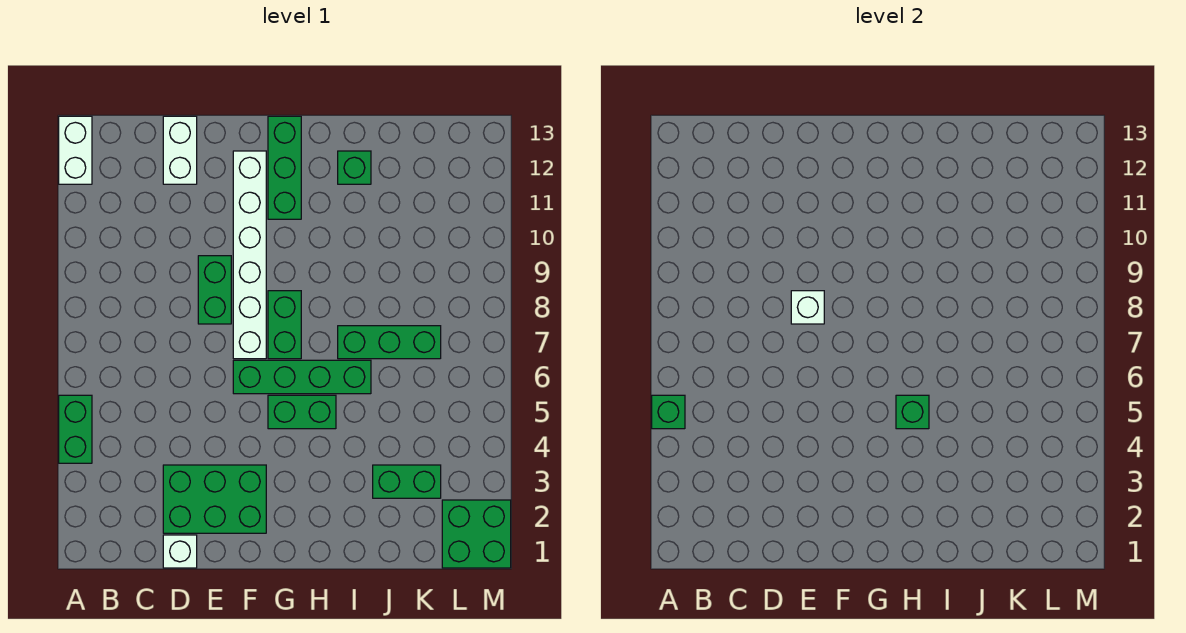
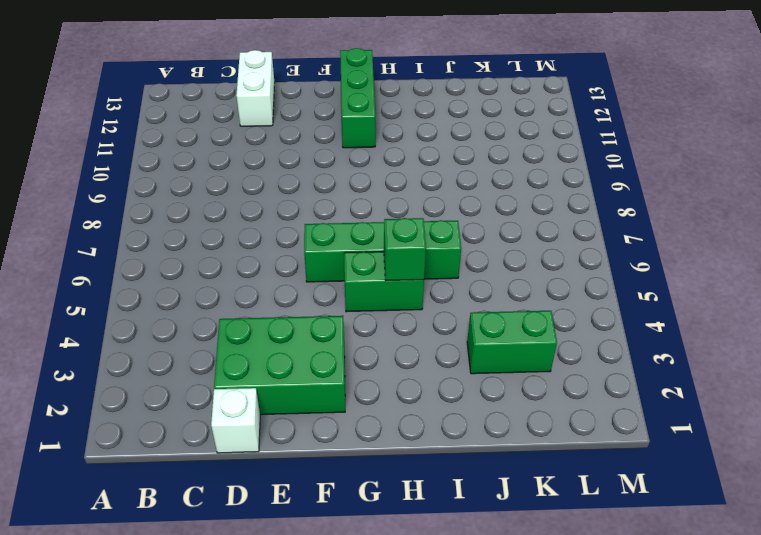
none -> green 1x2 brick [59,395,92,463]
none -> white 1x2 brick [59,116,92,184]
none -> green 1x2 brick [198,256,231,324]

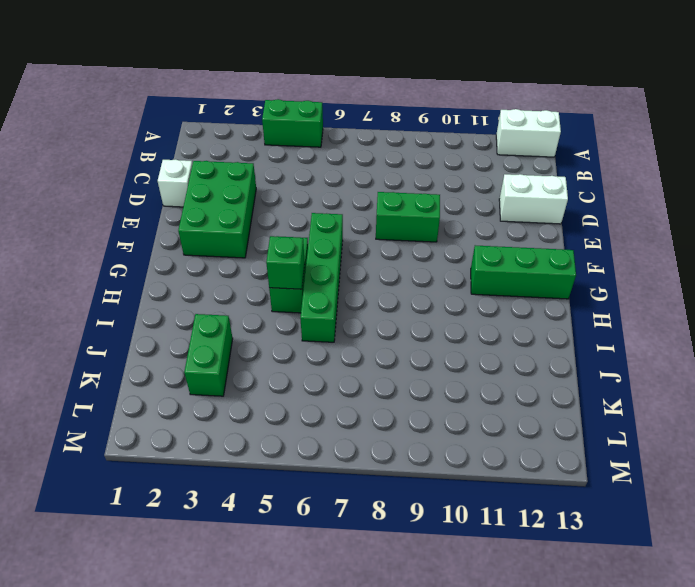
none -> white 1x6 brick [233,151,266,359]
none -> green 1x2 brick [268,291,301,359]
none -> green 1x3 brick [338,326,441,359]

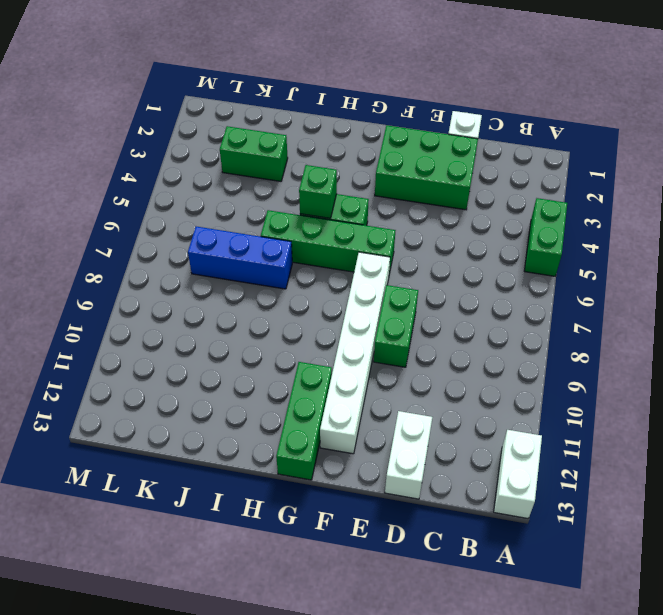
blue 1x3 brick [188,227,292,289] -> green 1x3 brick [338,326,441,359]
none -> green 1x2 brick [268,291,301,359]
none -> green 1x1 brick [338,151,371,184]
none -> green 2x2 brick [442,500,511,568]

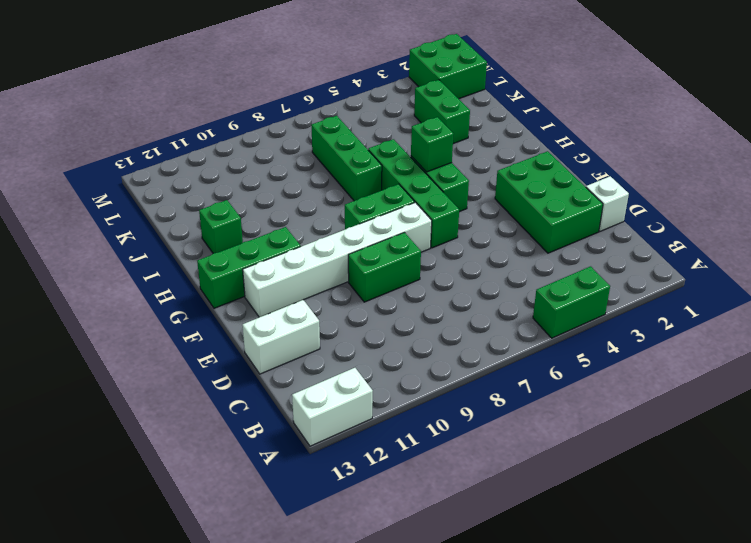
none -> green 1x1 brick [652,395,685,429]
none -> white 1x1 brick [791,291,824,324]

